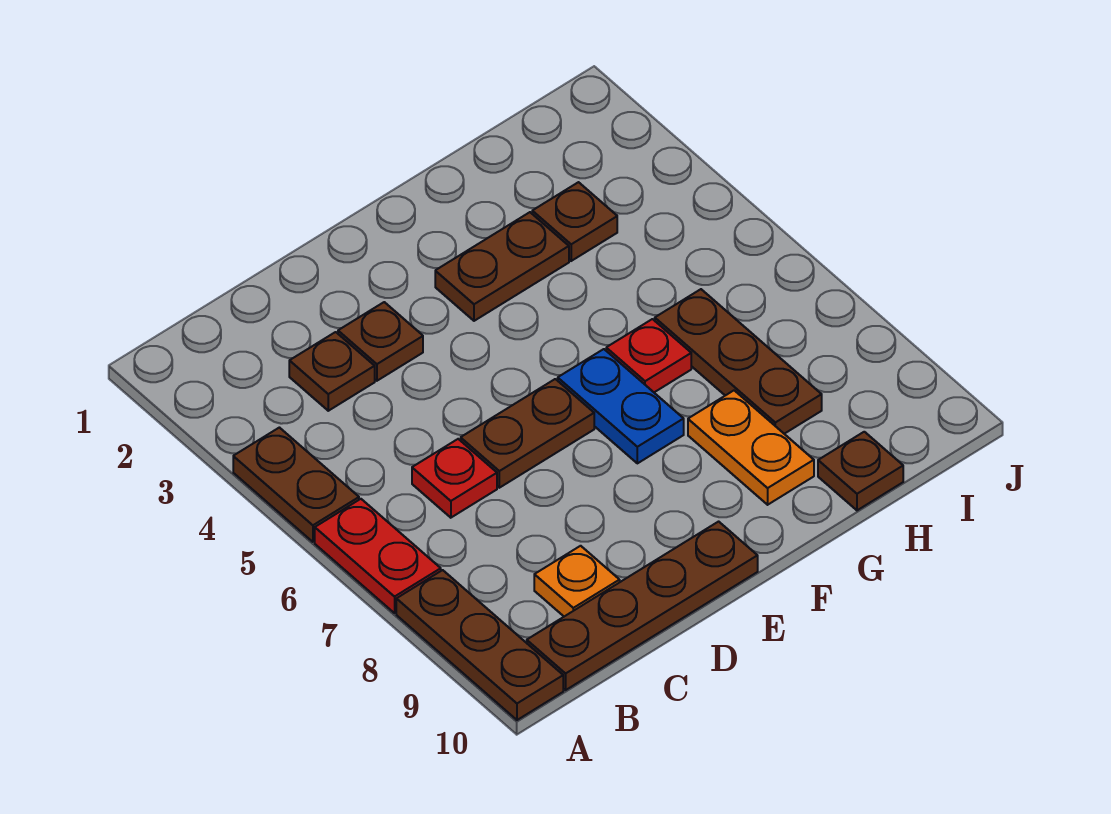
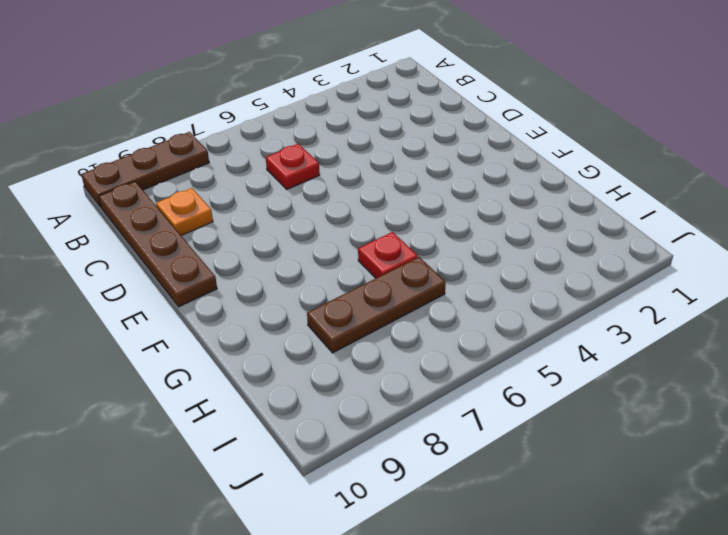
none -> brown 1x2 plate [233,428,359,542]
none -> red 1x2 plate [315,499,441,613]
none -> brown 1x1 plate [289,332,375,411]

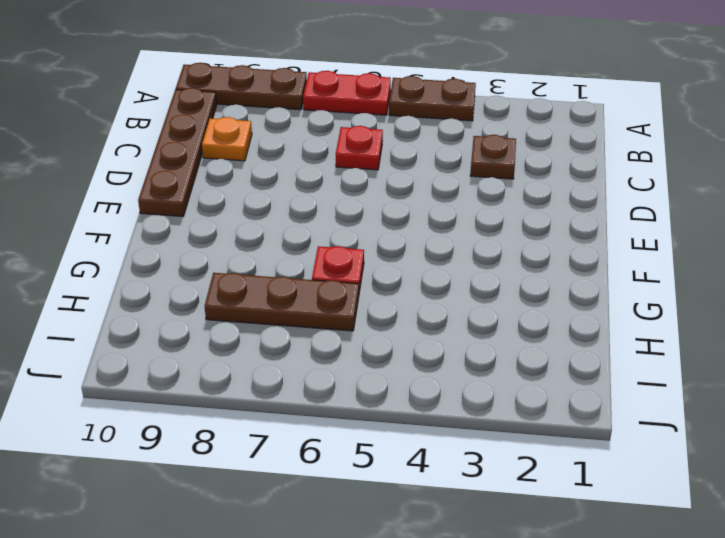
none -> brown 1x1 plate [338,302,423,381]
none -> brown 1x2 plate [461,379,594,488]
none -> brown 1x2 plate [435,212,569,321]

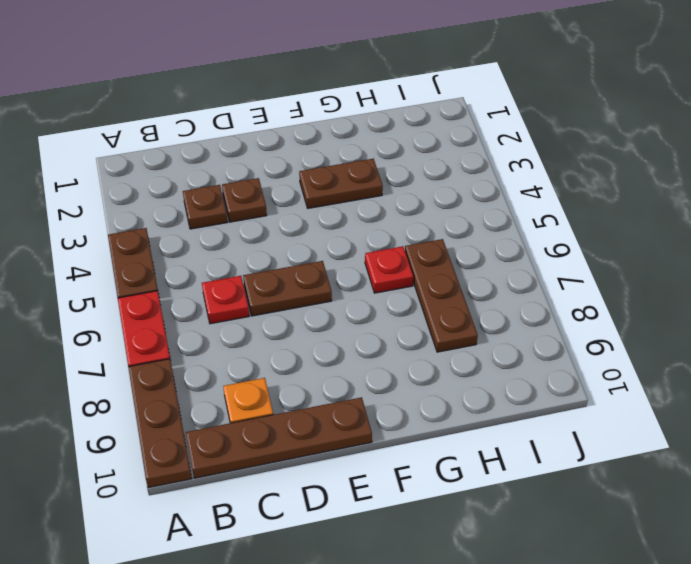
none -> blue 1x2 plate [558,349,684,463]
none -> orange 1x2 plate [688,390,814,505]
none -> brown 1x1 plate [532,182,617,261]

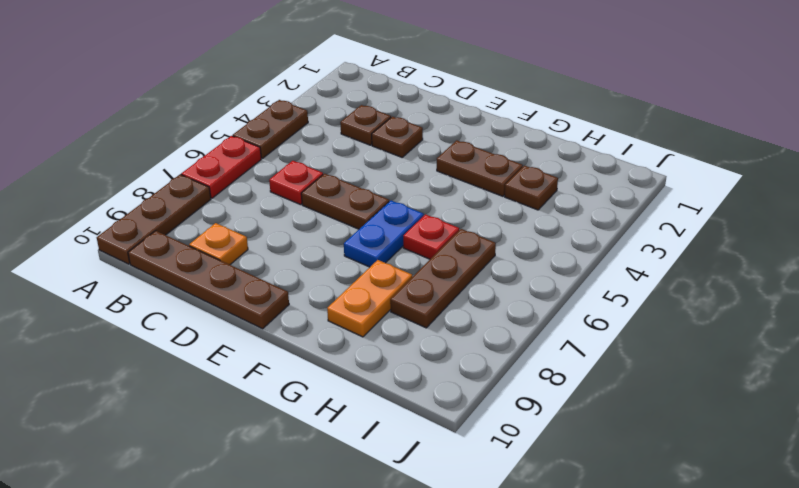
none -> brown 1x1 plate [818,432,903,510]

